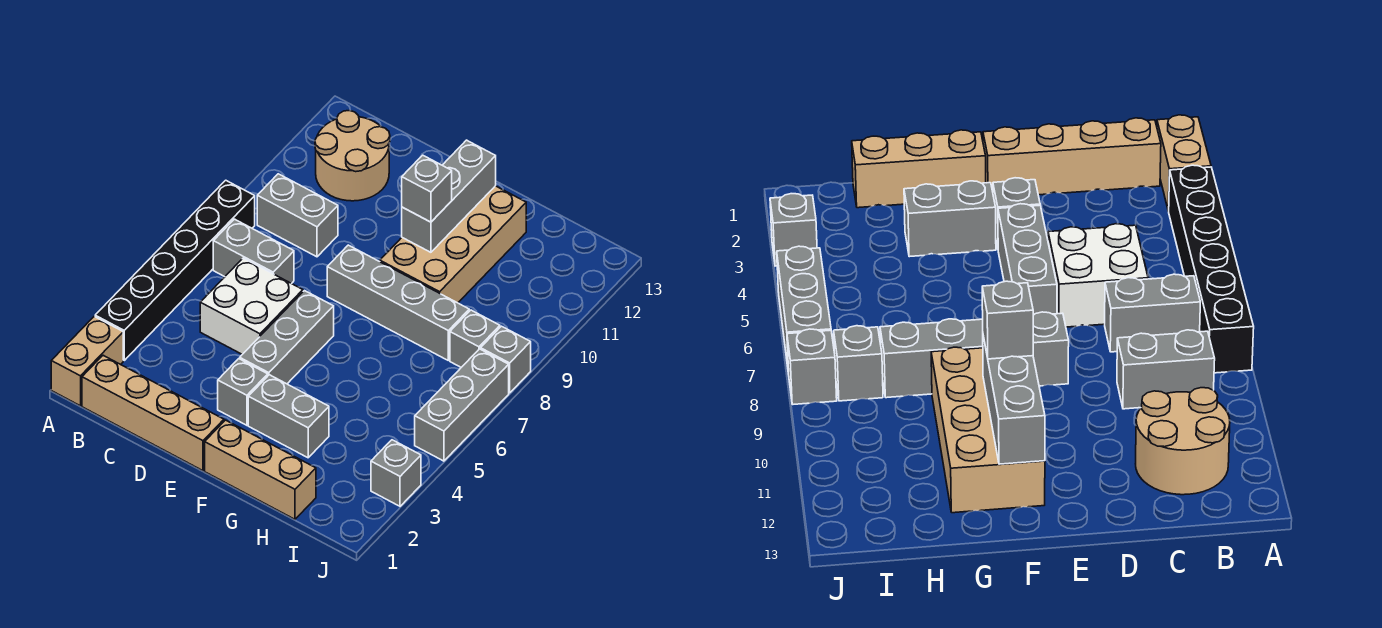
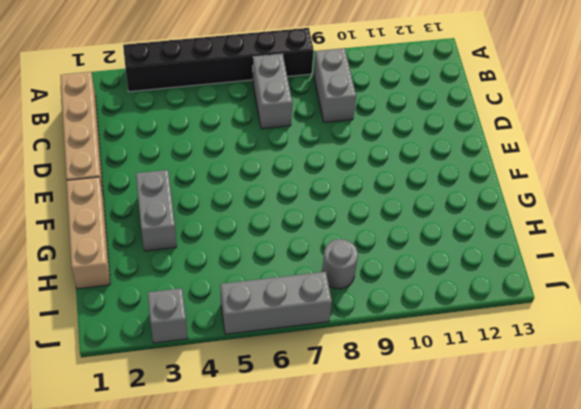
grey 1x1 round brick [322,239,358,289] -> grey 1x1 brick [450,310,500,367]
none -> tan 1x2 brick [51,316,123,406]
none -> tan 2x2 round brick [315,111,390,201]
none -> white 2x2 brick [200,258,303,354]

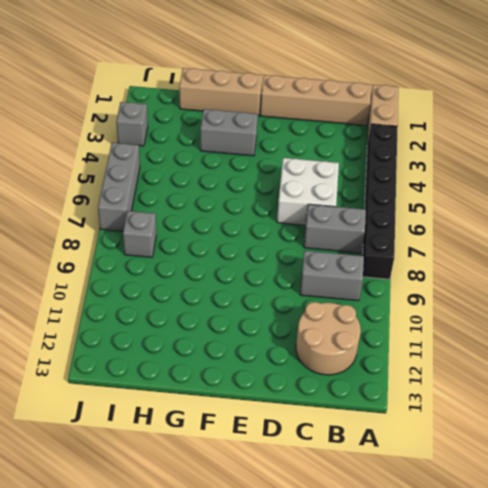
none -> grey 1x1 brick [218,359,268,425]
none -> grey 1x3 brick [240,291,334,384]
none -> grey 1x4 brick [327,245,469,360]

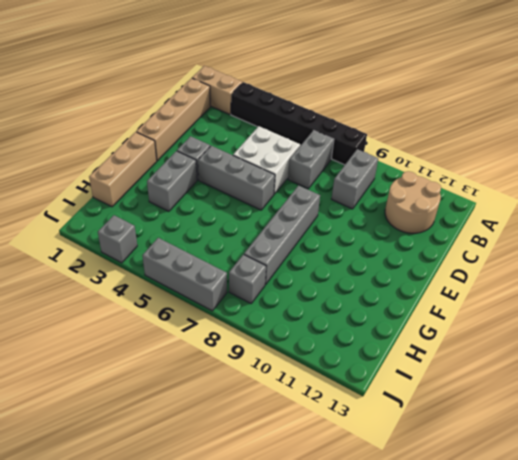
none -> tan 2x4 brick [380,186,526,303]
none -> grey 1x1 brick [481,326,531,393]
none -> grey 1x3 brick [402,140,496,252]

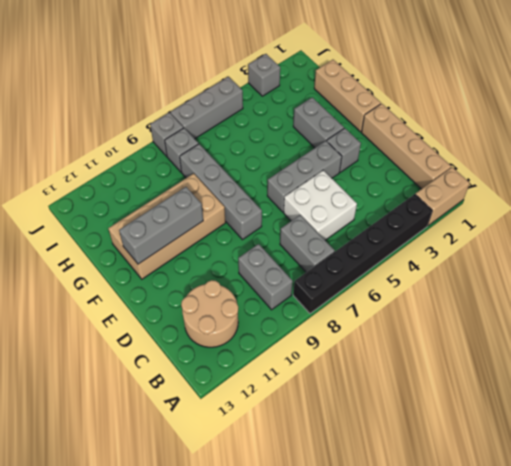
none -> grey 1x1 brick [402,155,452,222]

